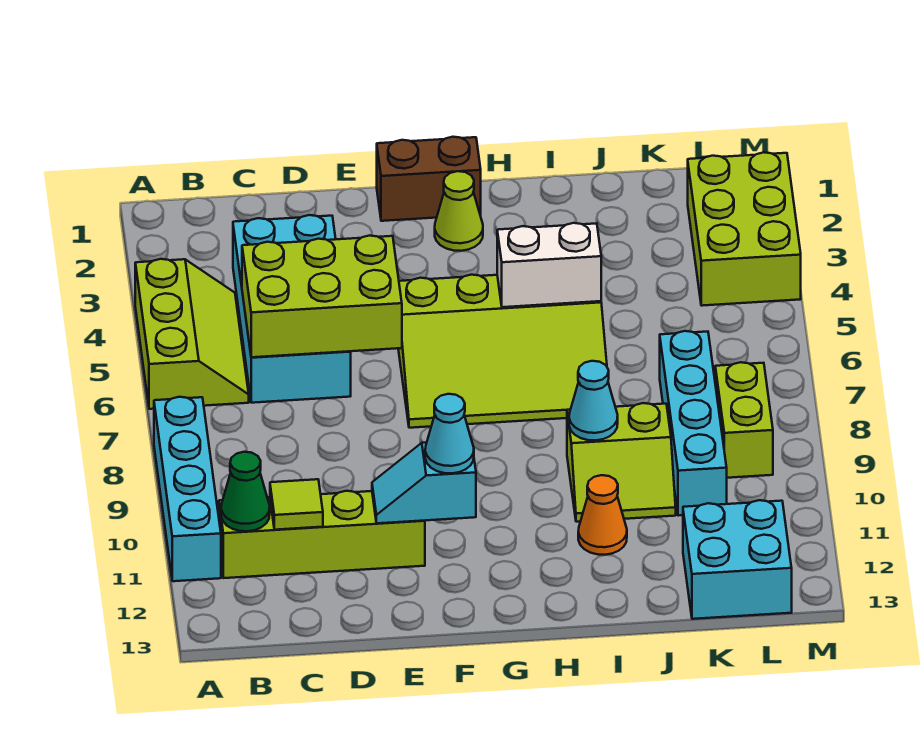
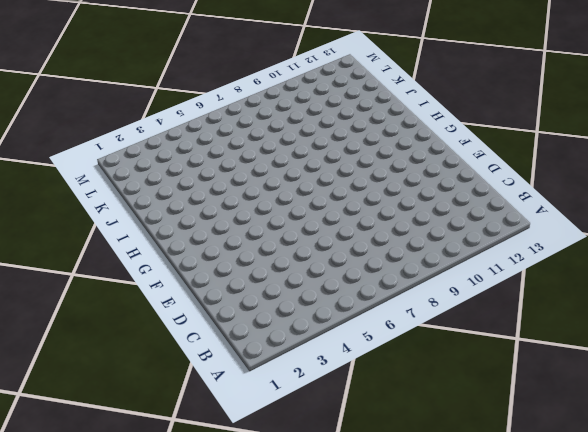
none -> lime 2x3 slope [135,259,249,409]
none -> cyan 1x4 brick [154,397,221,581]
none -> lime 1x4 brick [219,491,425,578]

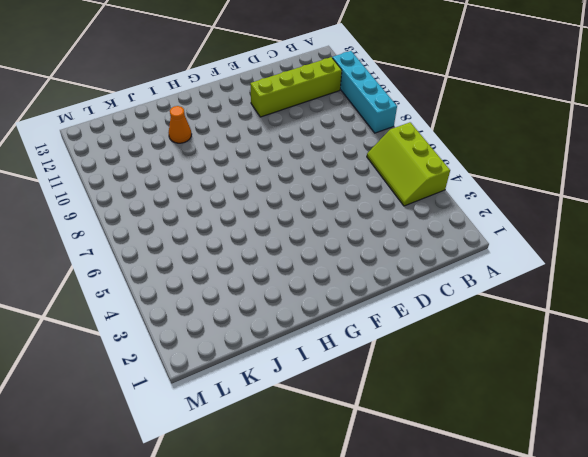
none -> cyan 2x4 brick [233,215,351,403]
none -> brown 1x2 brick [377,137,481,221]
none -> lime 3x4 slope [398,275,607,428]

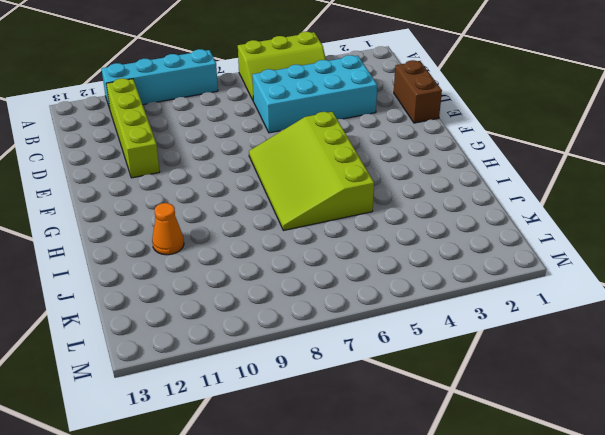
brown 1x2 brick [394,60,442,123] -> brown 1x2 brick moved to [377,137,481,221]
none -> lime 1x1 cone [435,171,483,251]
none -> lime 2x2 slope [567,403,676,522]
none -> cyan 1x4 brick [660,331,727,516]

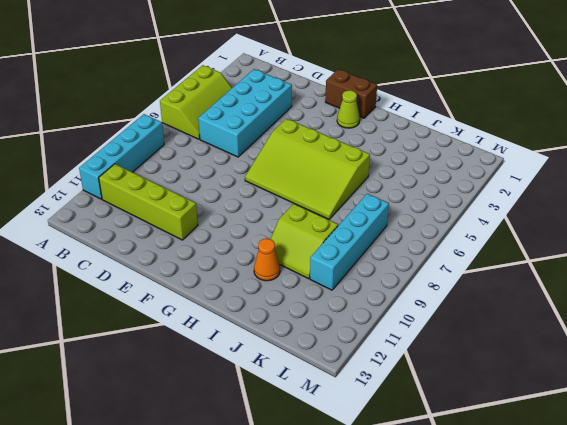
none -> cyan 2x2 brick [683,500,792,619]
none -> lime 2x3 brick [688,152,801,306]
none -> lime 1x2 brick [715,362,773,478]

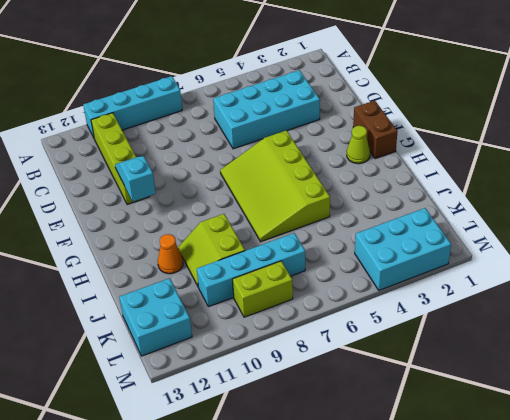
cyan 2x3 brick [355,208,451,290] -> lime 2x3 brick [688,152,801,306]
none -> lime 2x3 slope [135,259,249,409]
none -> green 1x1 cone [221,452,270,531]
none -> lime 2x3 brick [242,236,402,357]

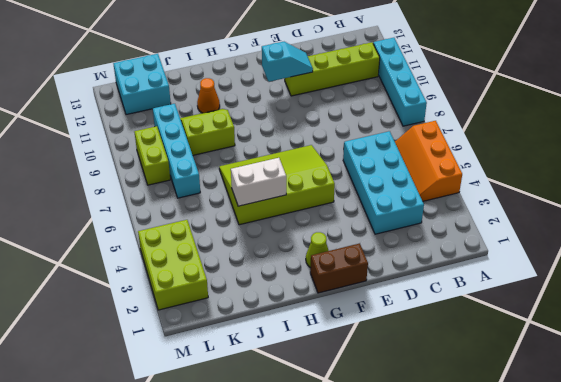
orange 2x3 slope [395,121,462,201] -> lime 2x3 slope [135,259,249,409]
none -> green 1x1 cone [221,452,270,531]
none -> lime 2x3 brick [242,236,402,357]
none -> lime 1x1 tile [270,479,323,530]

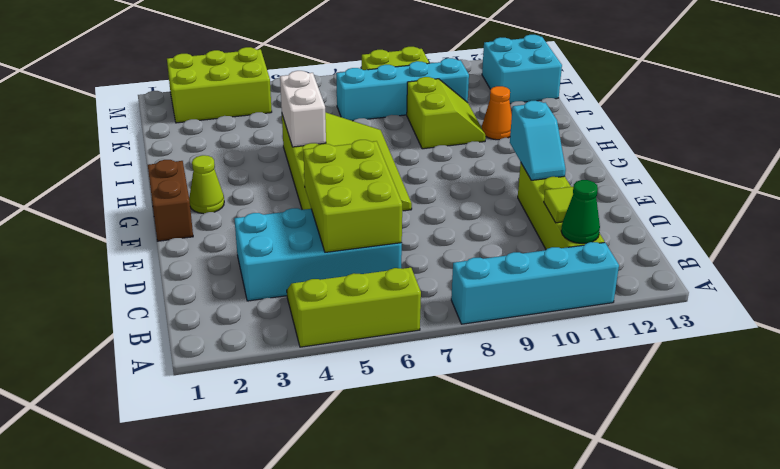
none -> cyan 1x1 cone [569,361,618,440]
none -> cyan 1x1 cone [425,394,474,473]

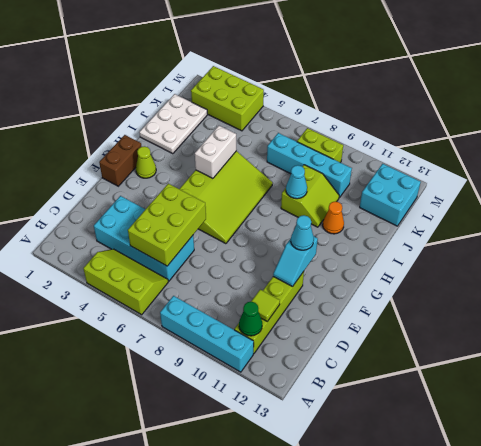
white 2x3 plate [139,94,207,154] -> none

